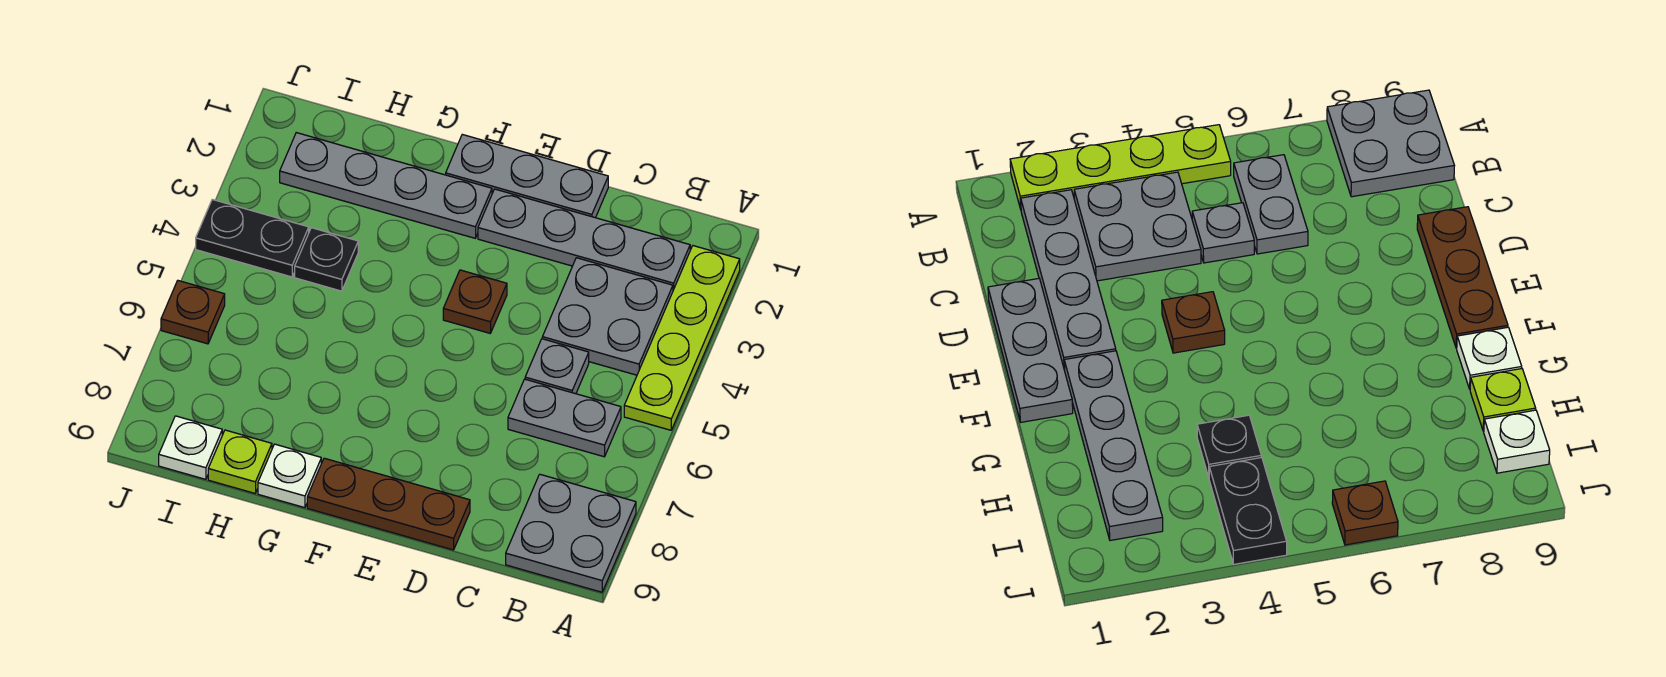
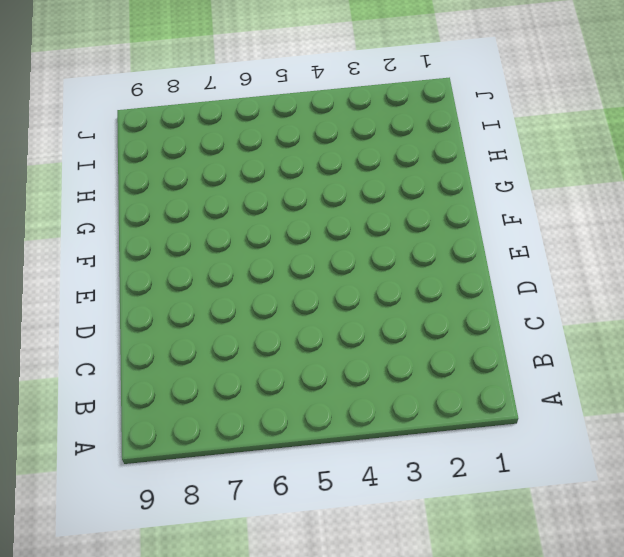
none -> lime 1x4 plate [624,246,740,430]
none -> grey 2x2 plate [506,474,636,592]
none -> grey 1x4 plate [478,189,690,290]

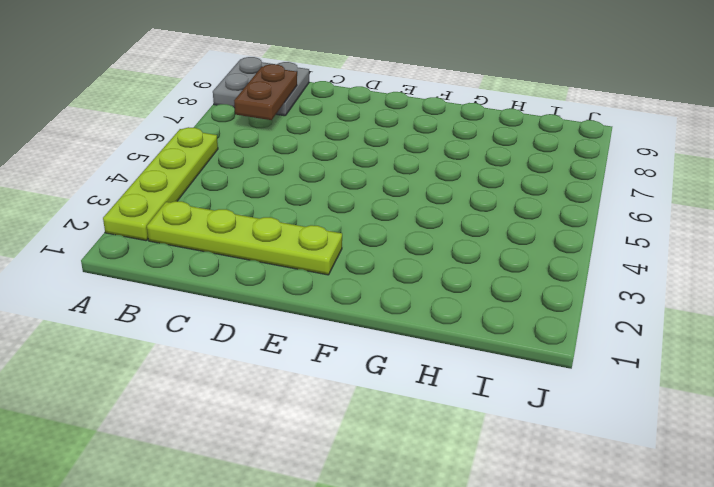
lime 1x4 plate [147,201,342,275] -> grey 1x4 plate [478,189,690,290]
brown 1x2 plate [234,64,297,120] -> none
none -> grey 2x2 plate [542,258,673,375]
none -> grey 1x2 plate [508,379,621,457]
none -> grey 1x1 plate [525,339,589,394]

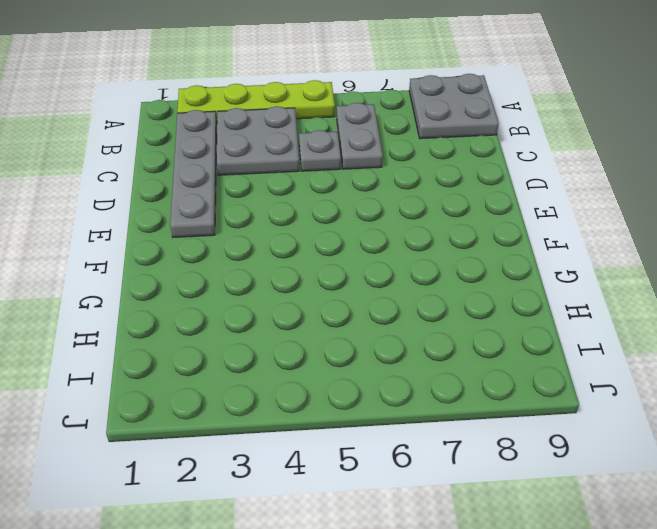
none -> grey 1x3 plate [446,134,608,218]
none -> brown 1x3 plate [307,458,470,550]
none -> brown 1x1 plate [443,270,507,333]

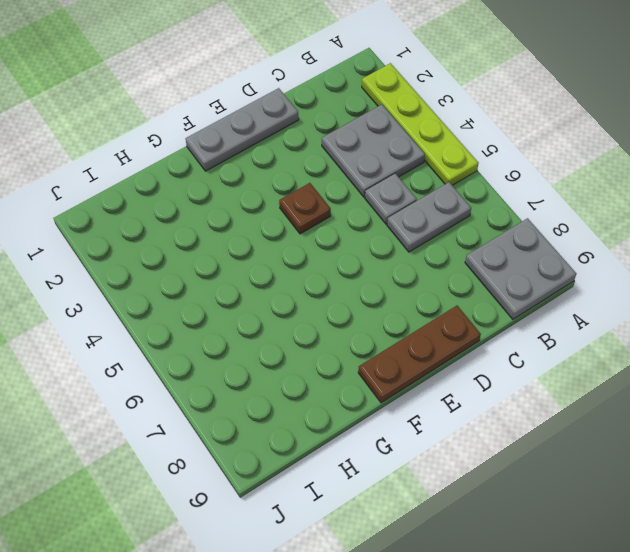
none -> grey 1x4 plate [478,189,690,290]
none -> grey 1x4 plate [280,133,492,238]
none -> white 1x1 plate [258,444,321,508]

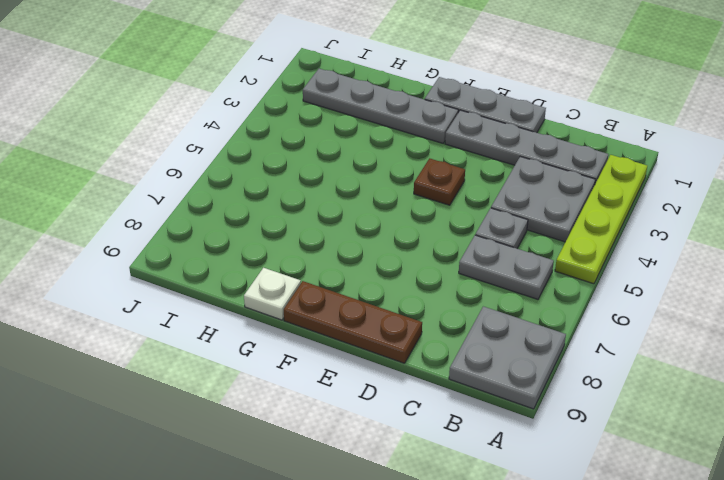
none -> black 1x1 plate [295,228,358,291]
none -> lime 1x1 plate [208,430,272,493]
none -> black 1x2 plate [196,199,309,277]

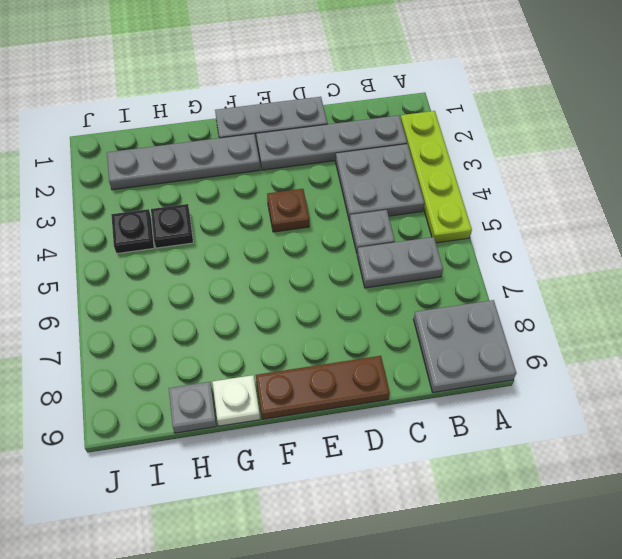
grey 1x1 plate [169,382,216,433] -> lime 1x1 plate [208,430,272,493]
black 1x1 plate [111,209,154,253] -> black 1x2 plate [196,199,309,277]
none -> white 1x1 plate [159,416,222,479]
none -> brown 1x1 plate [161,281,225,344]

